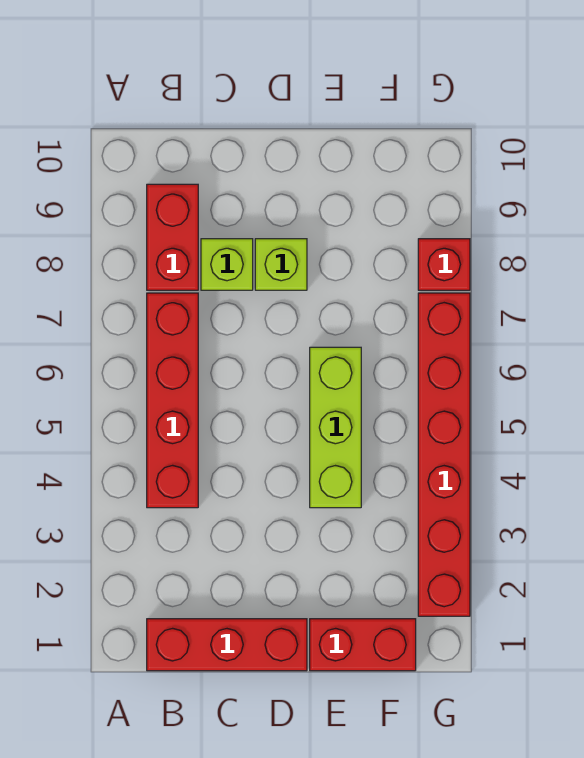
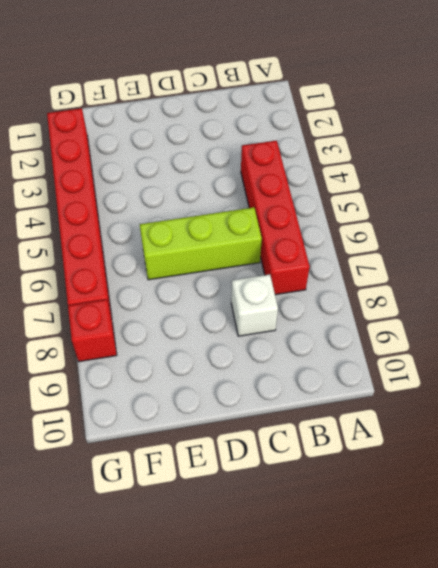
lime 1x3 brick [140,207,262,280] -> lime 1x3 brick turned to [310,347,361,508]
white 1x1 brick [231,274,278,336] -> lime 1x1 brick [201,239,253,290]
none -> red 1x3 brick [147,619,307,671]
none -> red 1x2 brick [147,184,198,290]

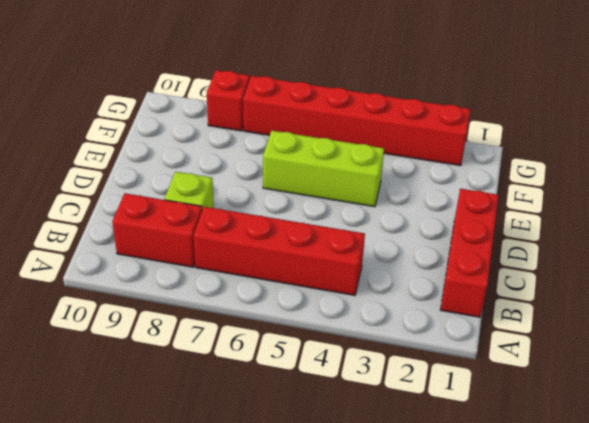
none -> lime 1x1 brick [255,239,307,290]
none -> red 1x2 brick [310,619,416,671]

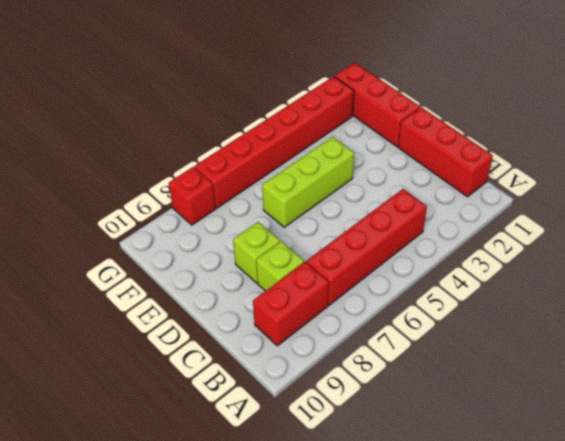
red 1x3 brick [335,63,420,147] -> red 1x2 brick [310,619,416,671]

